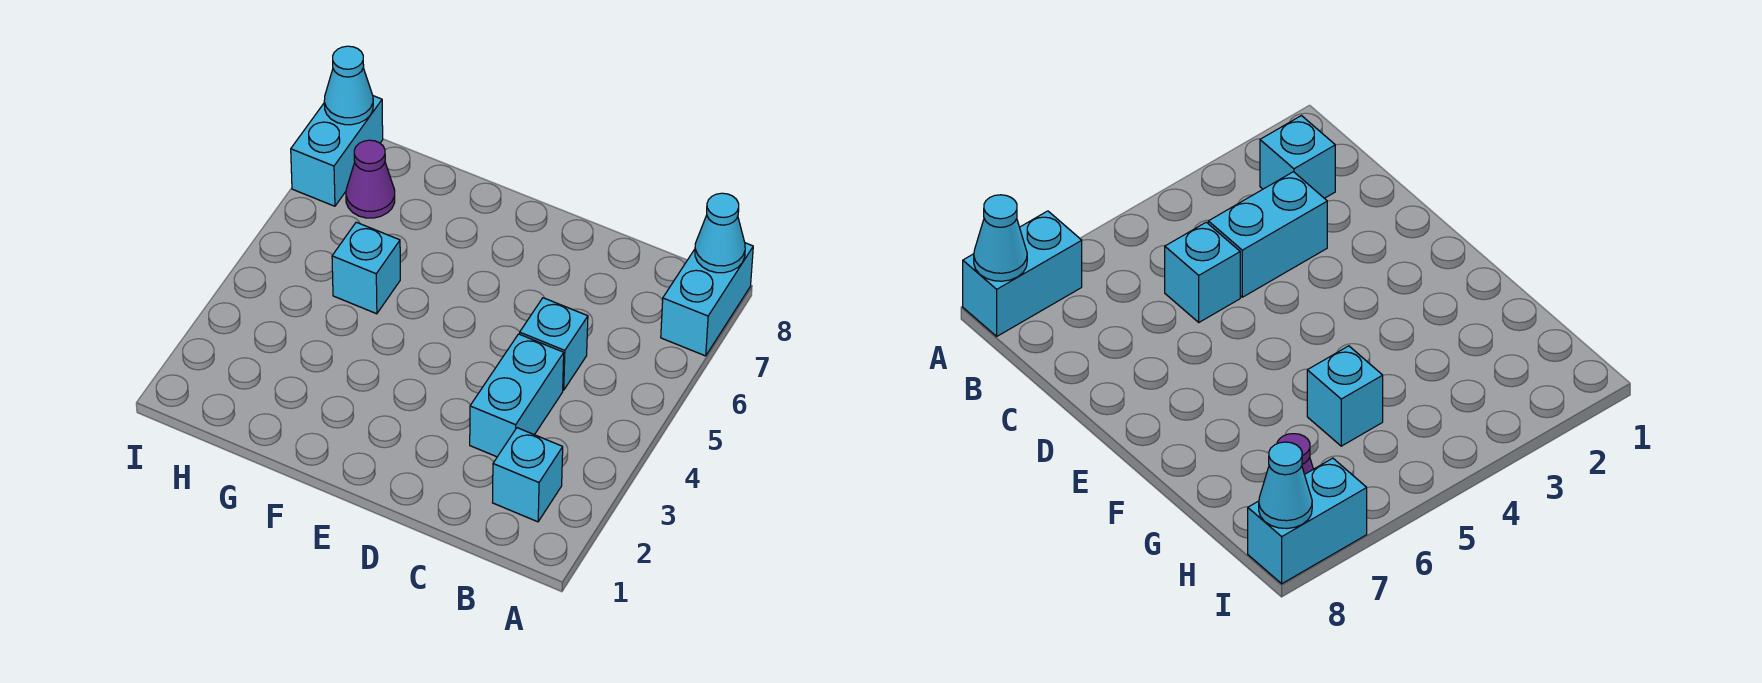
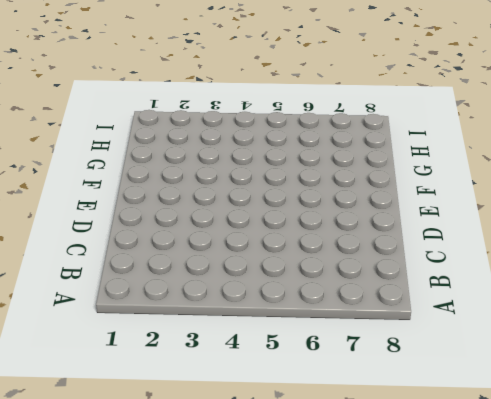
none -> cyan 1x2 brick [661,243,753,356]
none -> cyan 1x1 brick [493,428,563,522]

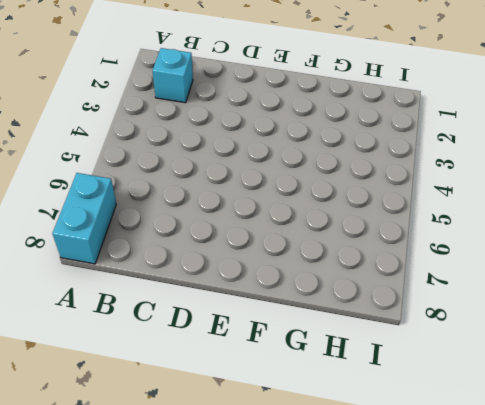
none -> cyan 1x2 brick [470,334,564,457]
none -> cyan 1x1 brick [520,298,588,390]

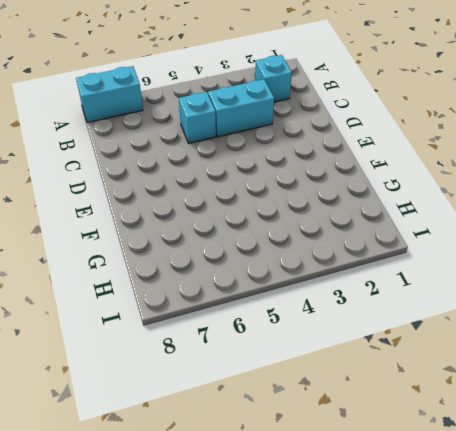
none -> cyan 1x1 brick [332,222,400,314]
none -> purple 1x1 cone [346,140,395,218]

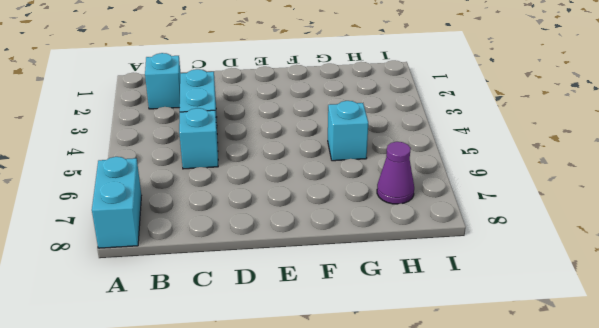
none -> cyan 1x2 brick [291,96,383,206]
none -> cyan 1x1 cone [695,193,745,273]

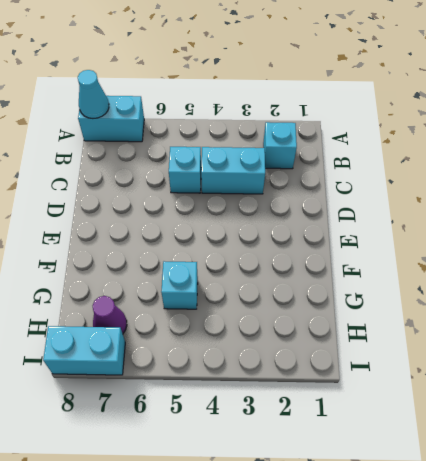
none -> cyan 1x1 cone [324,46,373,125]

